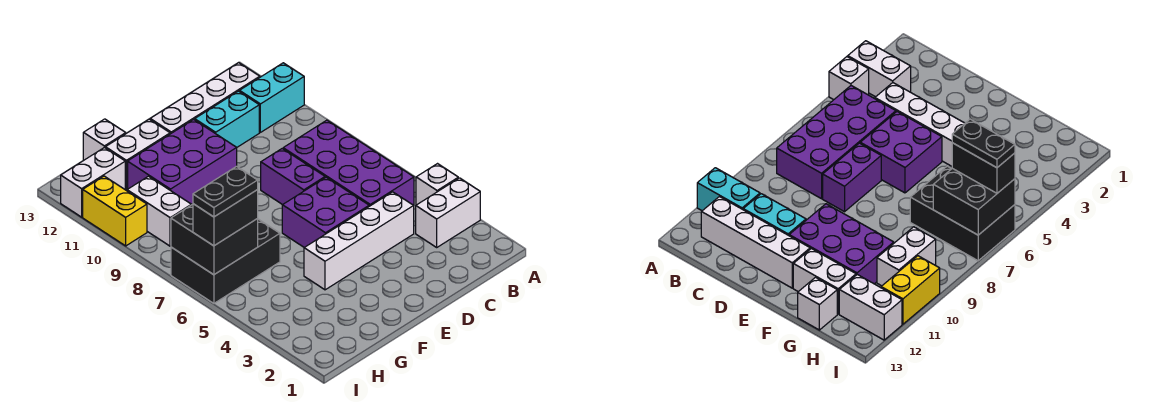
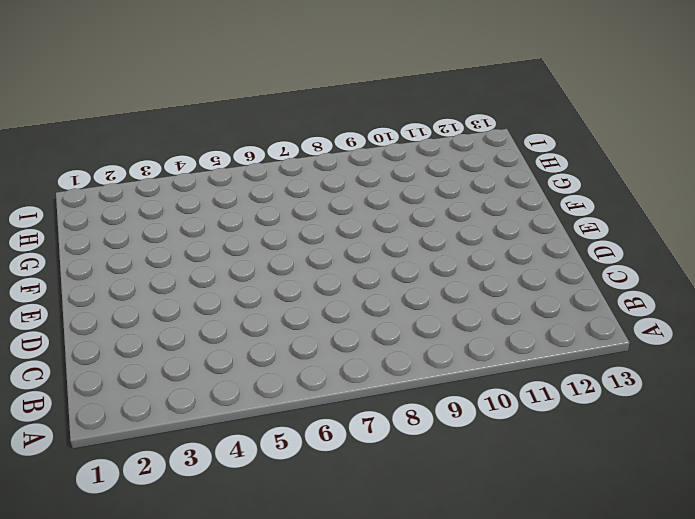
none -> white 1x2 brick [416,178,480,247]
none -> white 1x1 brick [416,164,458,205]
none -> cyan 1x2 brick [240,63,304,132]

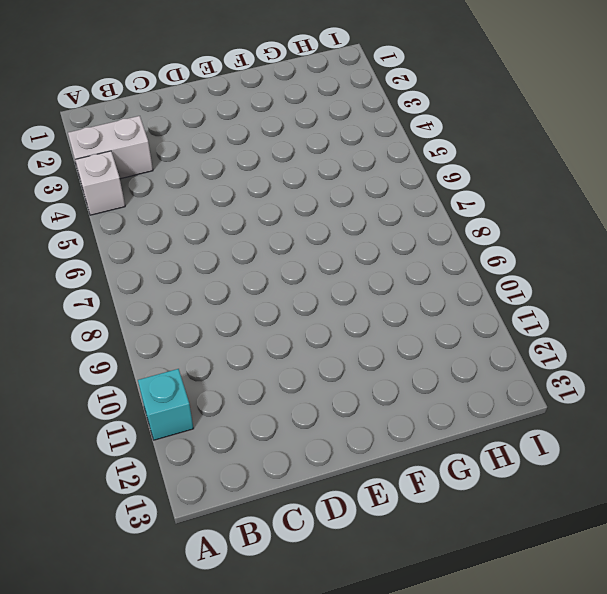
cyan 1x1 brick [138,369,194,440] -> cyan 1x2 brick [240,63,304,132]
none -> purple 2x4 brick [283,120,414,206]
none -> white 1x4 brick [150,63,260,134]
none -> white 1x4 brick [304,192,414,290]

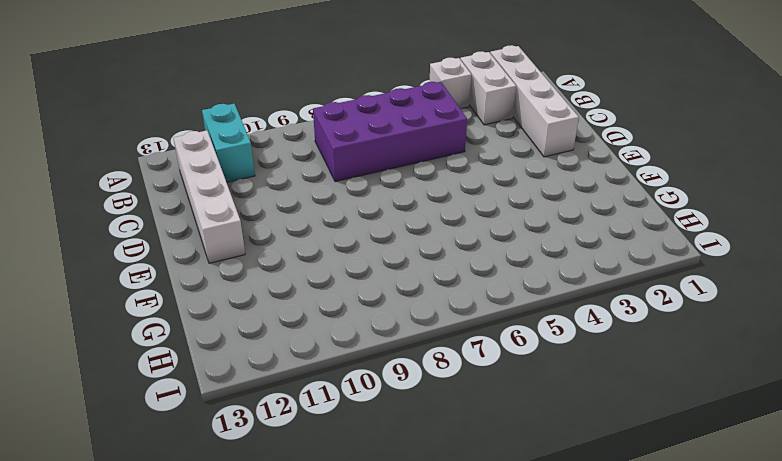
white 1x4 brick [490,45,579,157] -> white 1x4 brick moved to [304,192,414,290]
none -> cyan 1x2 brick [195,91,259,147]
none -> purple 2x2 brick [282,177,369,247]
none -> purple 1x2 brick [261,149,325,205]

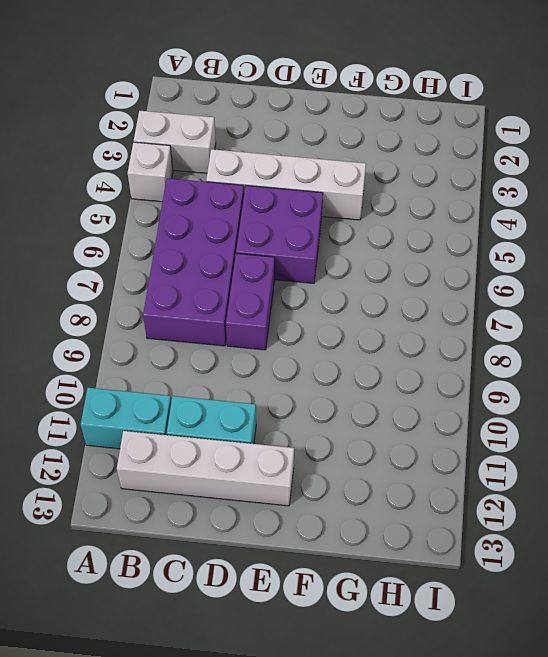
none -> purple 2x3 brick [128,119,237,205]
none -> white 1x2 brick [105,119,170,189]
none -> black 2x3 brick [171,219,280,303]

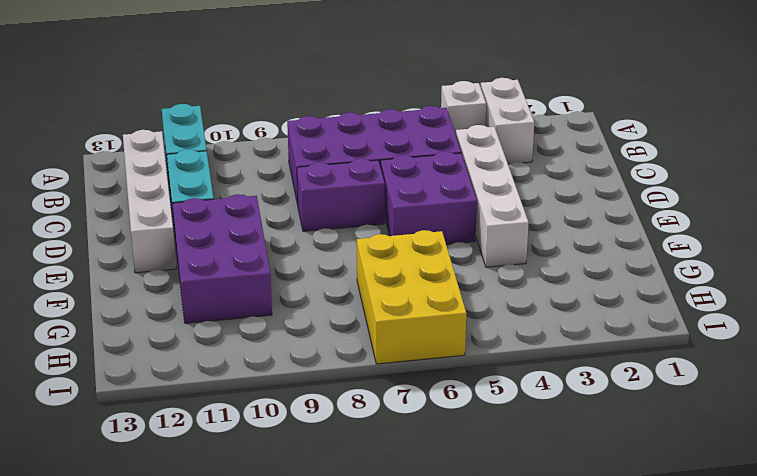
yellow 2x3 brick [357,230,466,364] -> black 2x3 brick [171,219,280,303]
none -> white 1x2 brick [105,119,170,189]
none -> white 1x1 brick [83,119,126,161]
none -> white 1x2 brick [127,176,191,246]

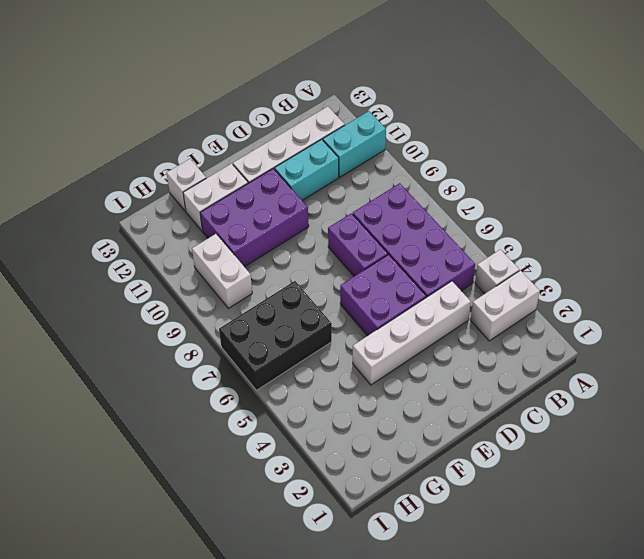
none -> white 1x2 brick [61,147,125,217]
none -> yellow 1x2 brick [83,176,147,246]
none -> black 2x2 brick [171,204,258,275]

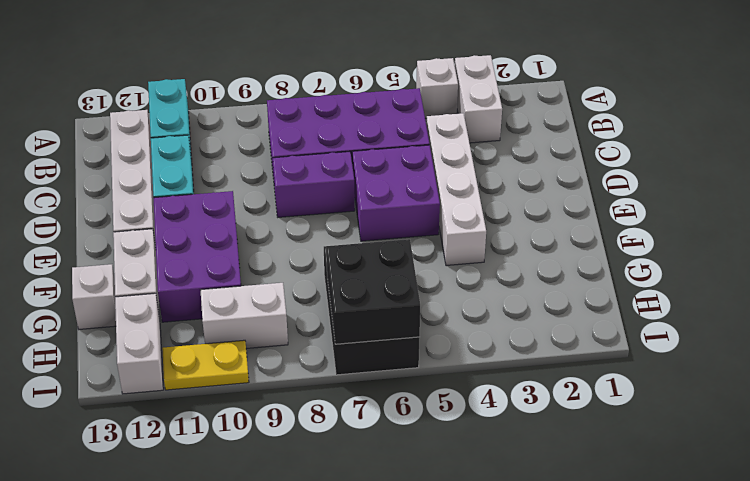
yellow 1x2 plate [162,340,249,390] -> yellow 1x2 brick [83,176,147,246]
none -> black 1x2 brick [193,190,258,246]
none -> black 1x2 plate [193,166,258,217]

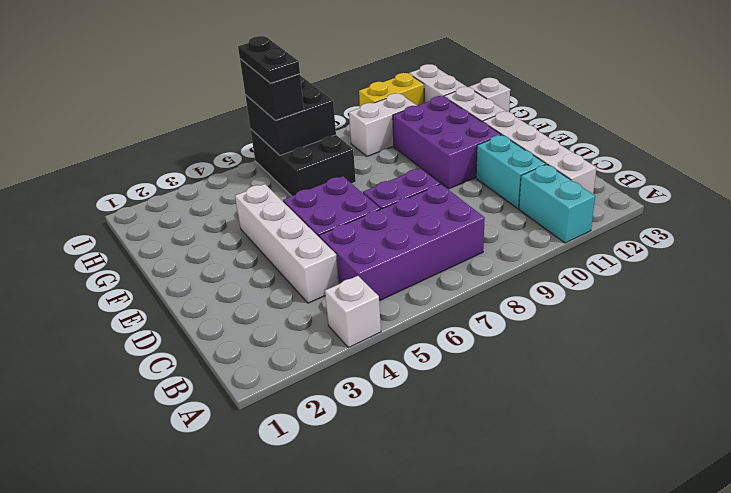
none -> white 1x2 brick [416,178,480,247]

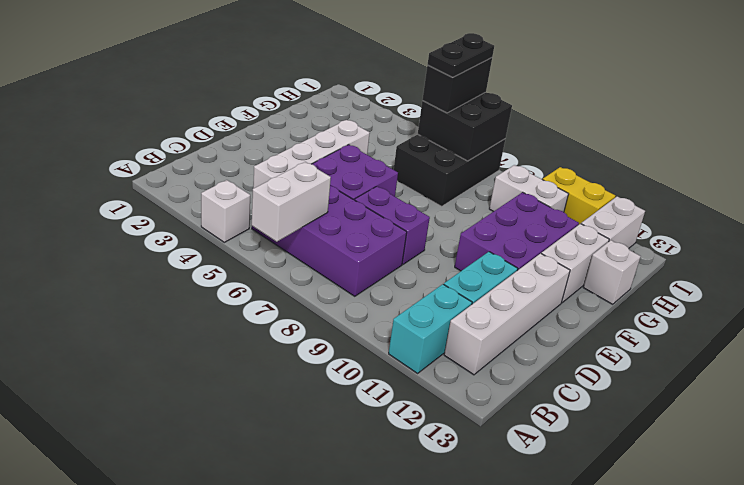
white 1x2 brick [252,162,331,242] -> white 1x2 brick moved to [416,178,480,247]

